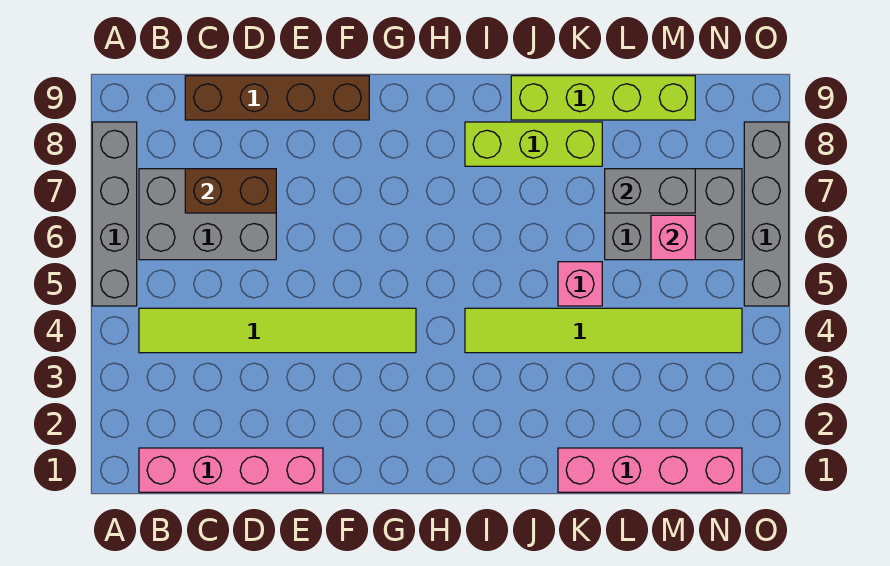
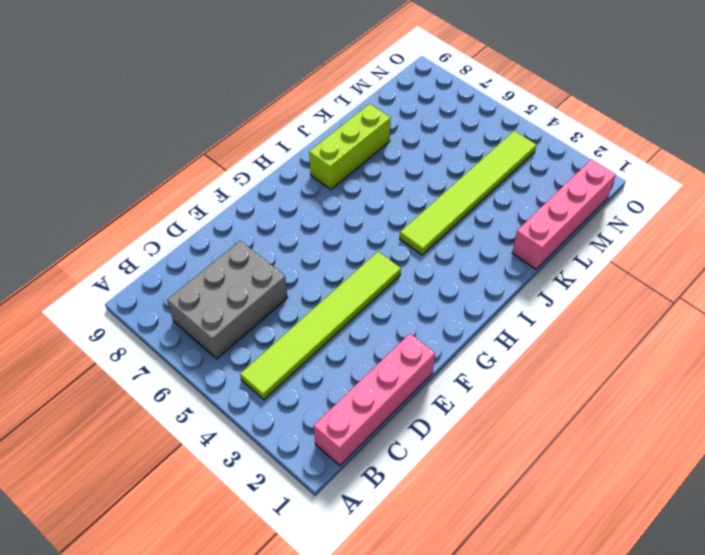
none -> grey 1x4 brick [92,122,137,306]
none -> brown 1x4 brick [185,76,369,120]
none -> lime 1x4 brick [511,76,695,120]

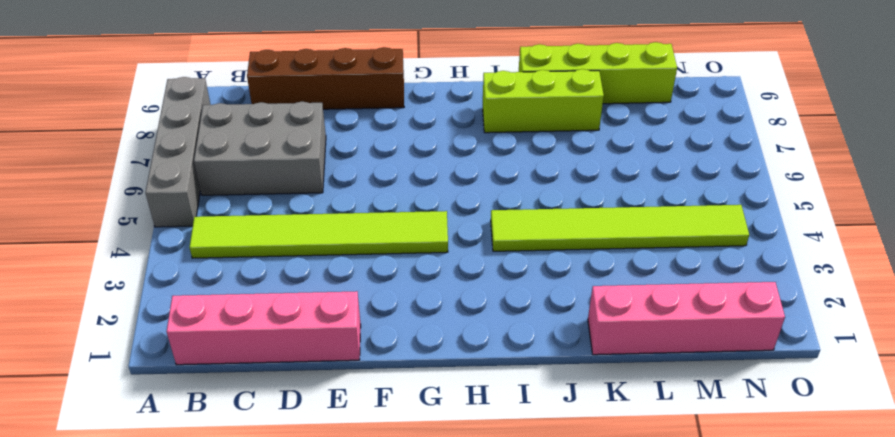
none -> pink 1x1 brick [558,262,602,306]
none -> grey 2x3 brick [605,169,742,260]
none -> grey 1x4 brick [744,122,789,306]

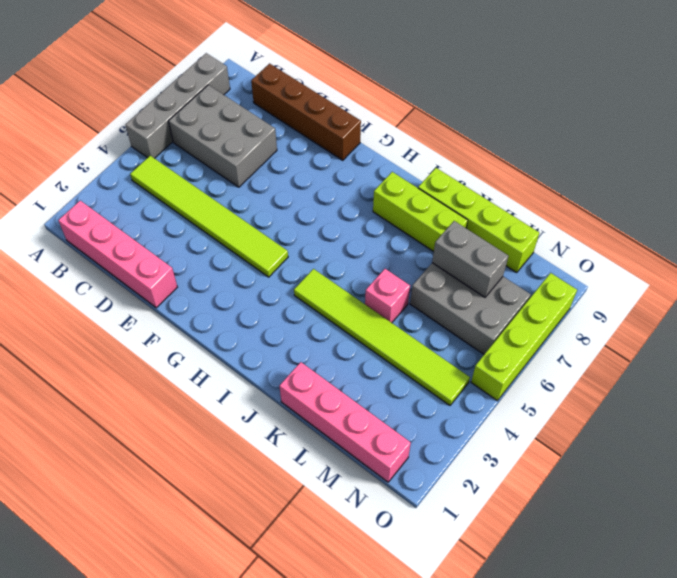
lime 1x4 brick [471,273,577,401] -> grey 1x4 brick [744,122,789,306]
none -> brown 1x2 brick [185,169,276,213]
none -> pink 1x1 brick [651,215,695,260]

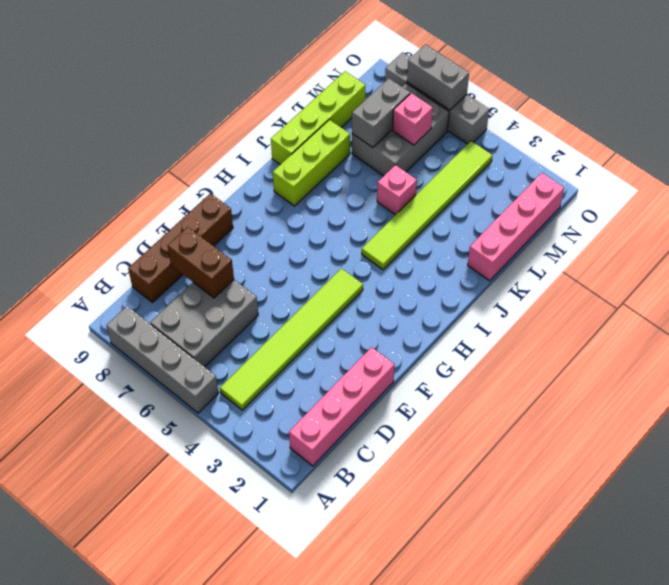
brown 1x2 brick [168,227,234,298] -> brown 1x2 brick turned to [185,169,276,213]
grey 1x2 brick [407,44,469,110] -> none

